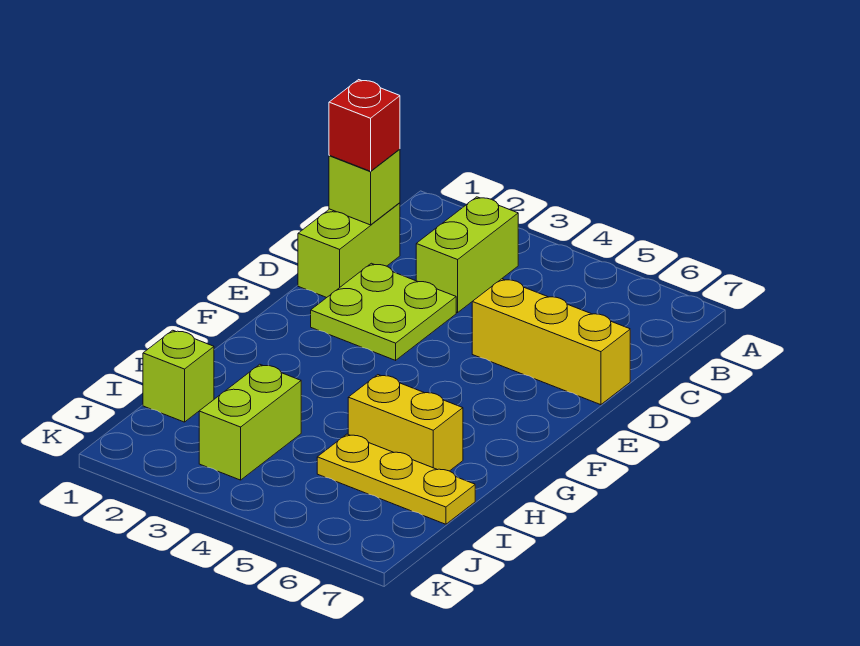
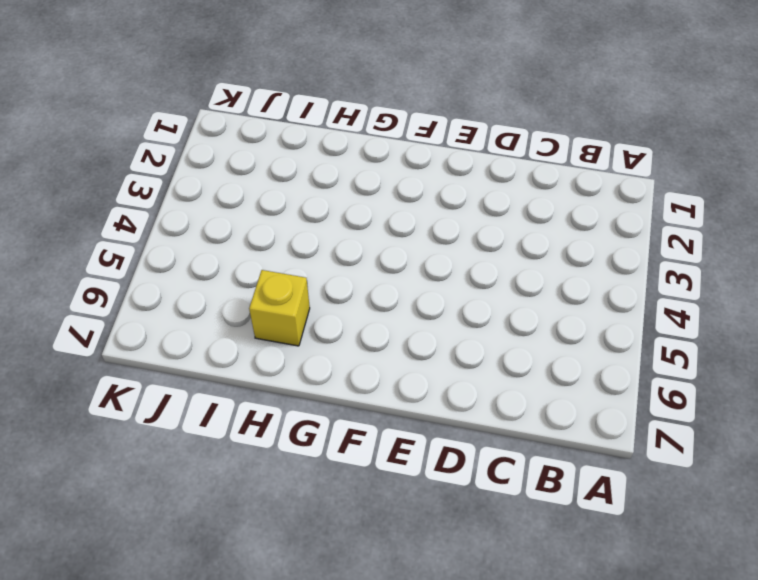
yellow 1x1 brick [249,270,310,346] -> yellow 1x2 brick [348,375,463,471]
none -> lime 1x2 brick [416,197,518,313]
none -> lime 1x2 brick [298,203,400,298]

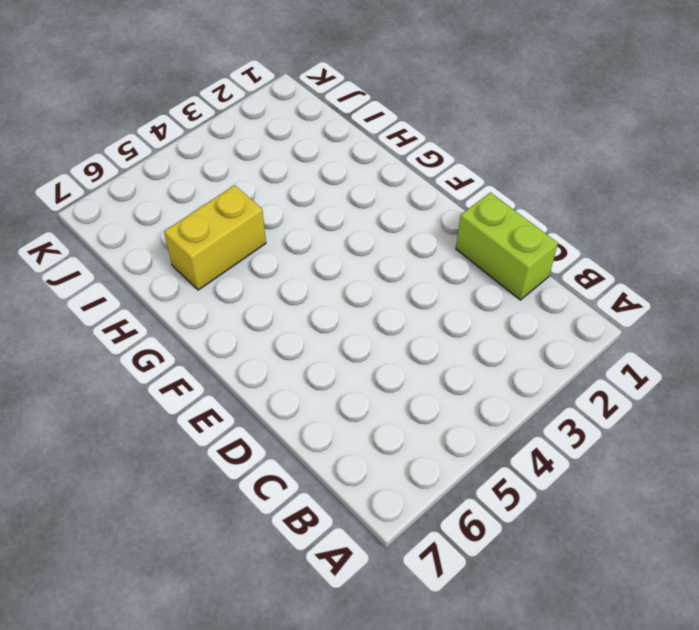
none -> lime 1x2 brick [416,197,518,313]
none -> lime 2x2 plate [311,263,456,360]

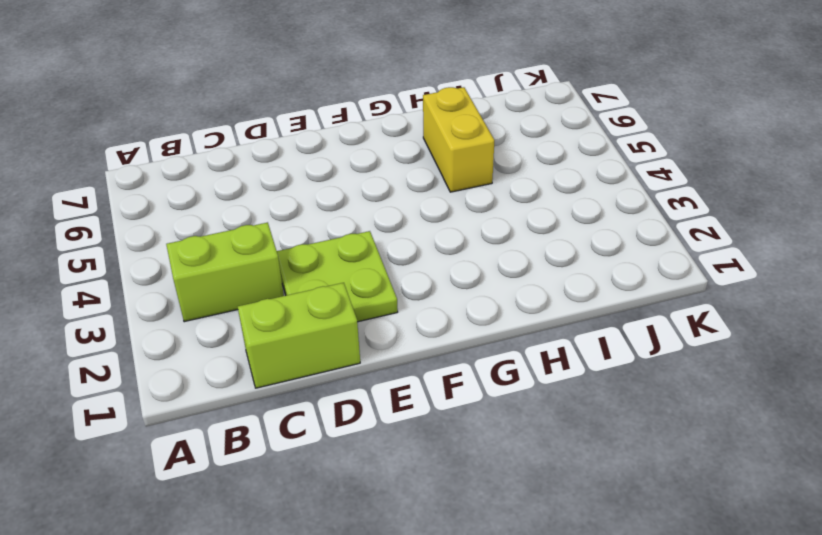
none -> yellow 1x3 brick [472,279,630,405]
none -> lime 1x1 brick [143,330,214,422]

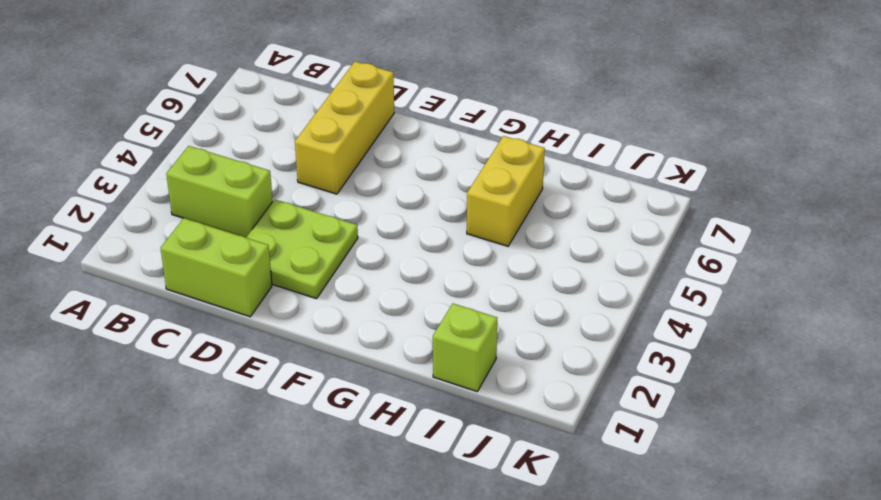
none -> lime 1x2 brick [199,364,301,480]
none -> yellow 1x3 plate [317,434,475,524]

